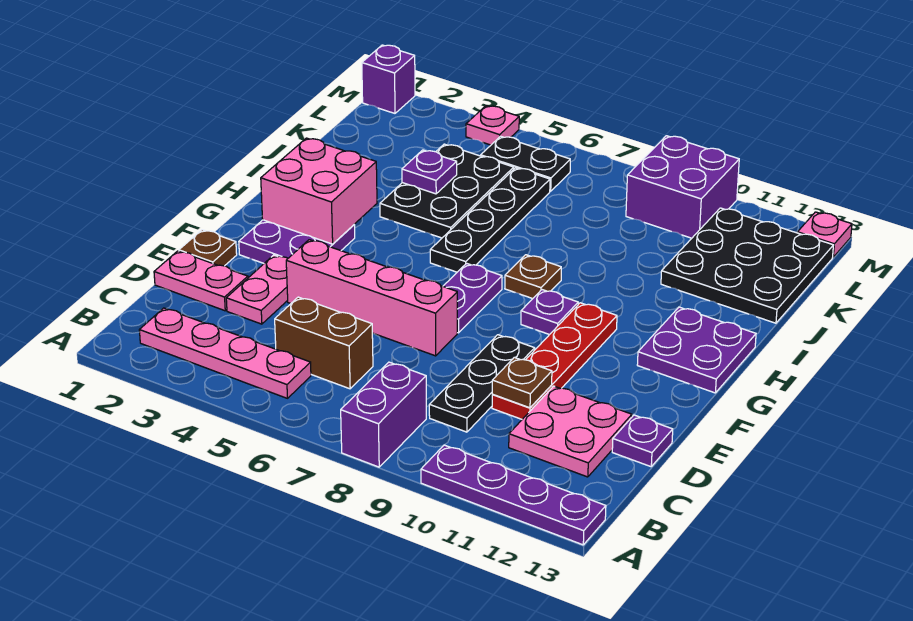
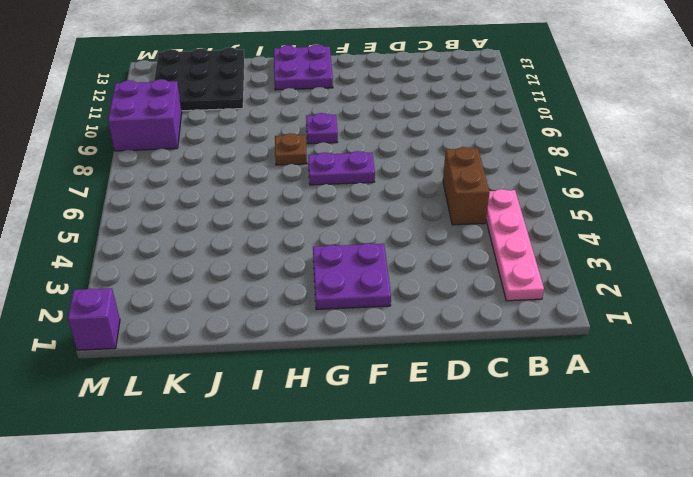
none -> purple 1x2 brick [341,362,426,467]
none -> purple 1x4 plate [421,445,606,545]
none -> black 1x3 plate [429,335,535,432]

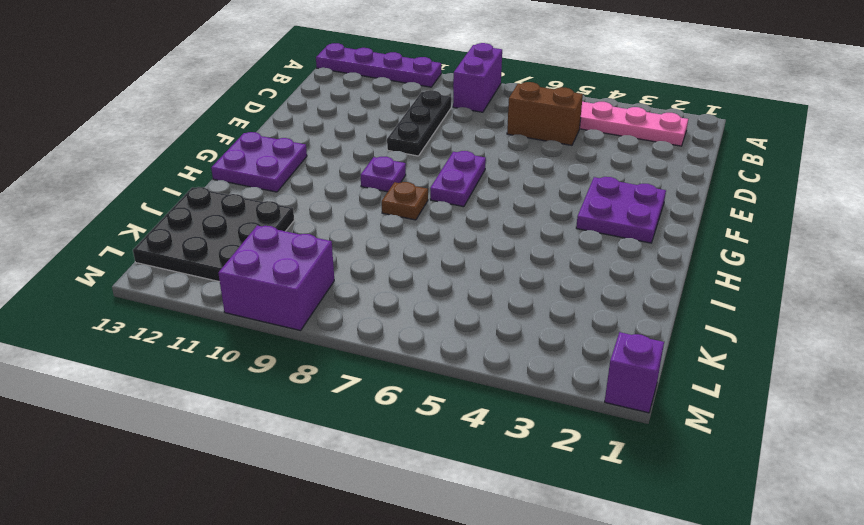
none -> pink 2x2 plate [509,386,632,477]
none -> pink 1x2 plate [154,251,248,311]
none -> pink 1x2 plate [226,255,288,324]

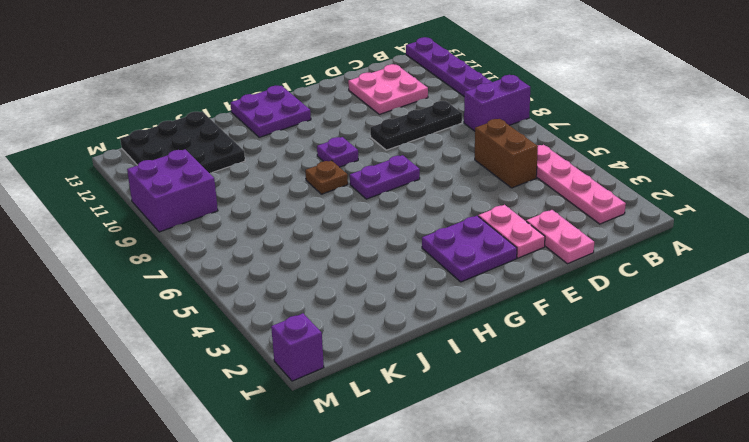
pink 1x2 plate [478,205,545,258] -> pink 1x2 plate turned to [226,255,288,324]
none -> red 1x4 plate [492,303,617,419]
none -> purple 1x1 plate [612,415,673,467]
none -> brown 1x1 plate [179,230,237,266]

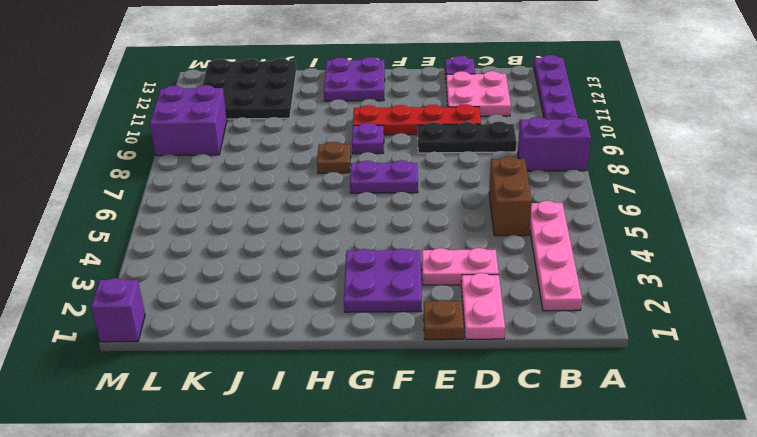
none -> pink 1x4 brick [286,240,457,356]
none -> black 1x4 plate [430,168,550,272]
none -> black 2x3 plate [380,144,514,238]

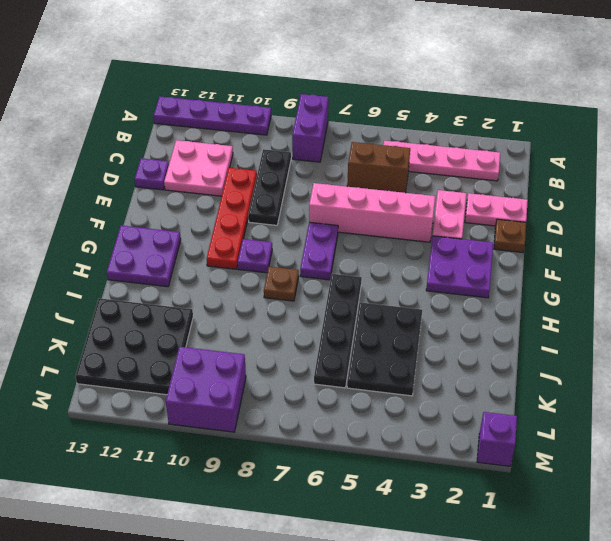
none -> black 1x2 plate [481,136,570,191]
none -> pink 1x1 plate [466,106,519,145]
none -> pink 1x1 plate [797,212,852,257]

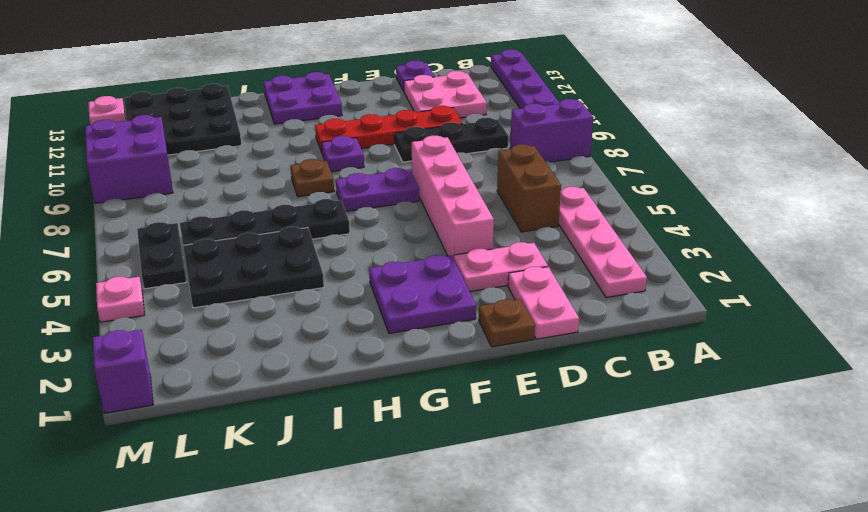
none -> brown 1x1 plate [492,357,552,408]
none -> pink 2x2 brick [261,138,377,244]
none -> purple 1x1 plate [402,150,457,194]

